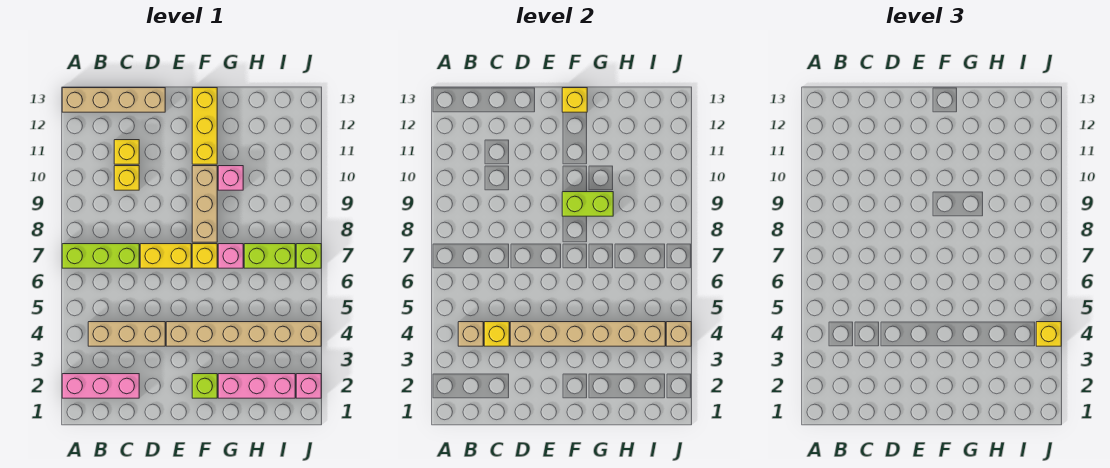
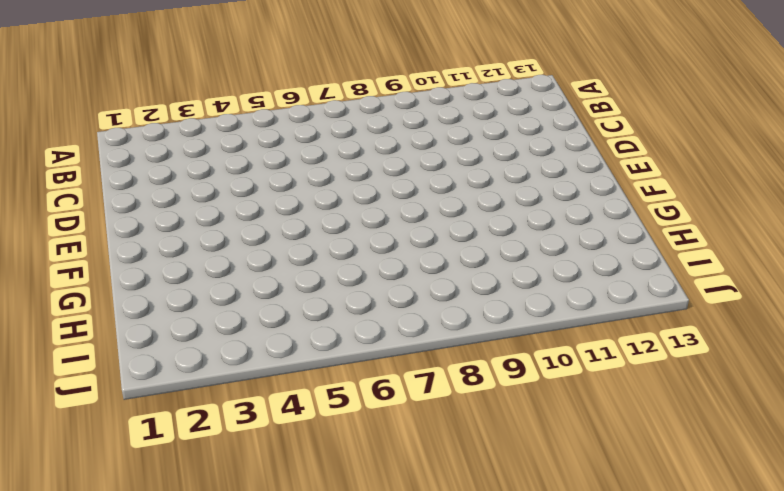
none -> pink 1x3 brick [62,374,139,398]
none -> lime 1x3 brick [62,244,139,268]
none -> tan 1x4 brick [62,88,165,112]

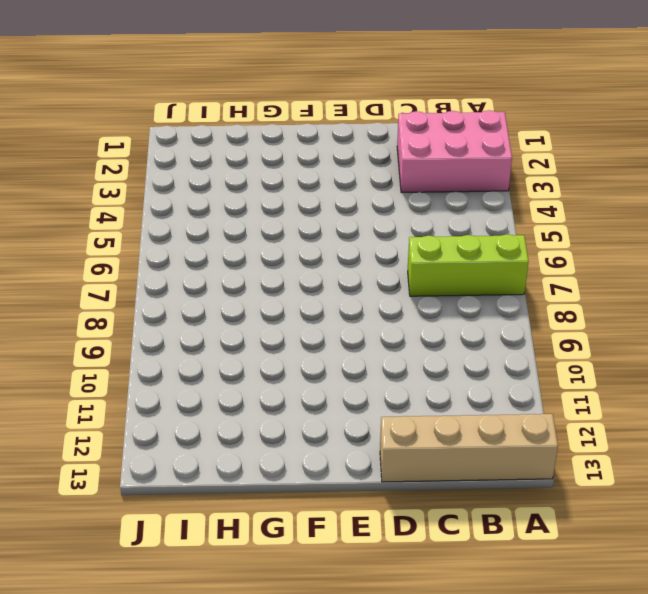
pink 2x3 brick [397,110,512,193] -> pink 1x3 brick [62,374,139,398]
none -> tan 1x3 brick [88,322,165,346]
none -> yellow 1x1 brick [114,166,139,190]
none -> yellow 1x1 brick [114,140,139,164]

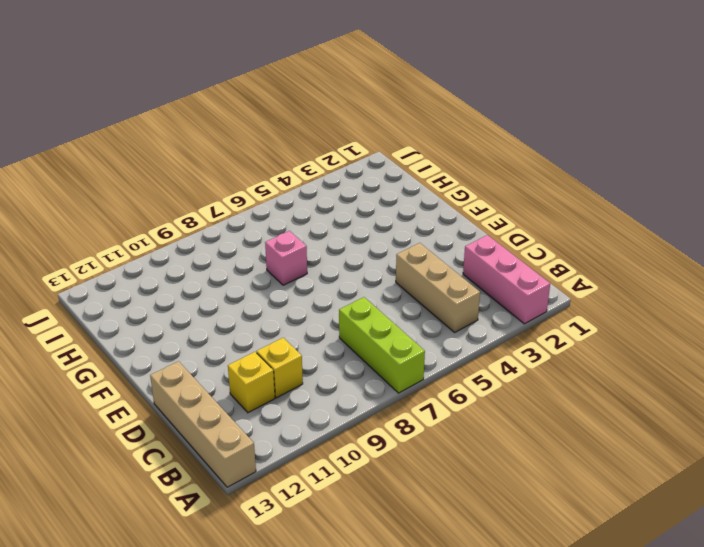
none -> yellow 1x2 brick [140,244,191,268]
none -> tan 1x6 brick [166,322,321,346]
none -> lime 1x1 brick [192,374,217,398]

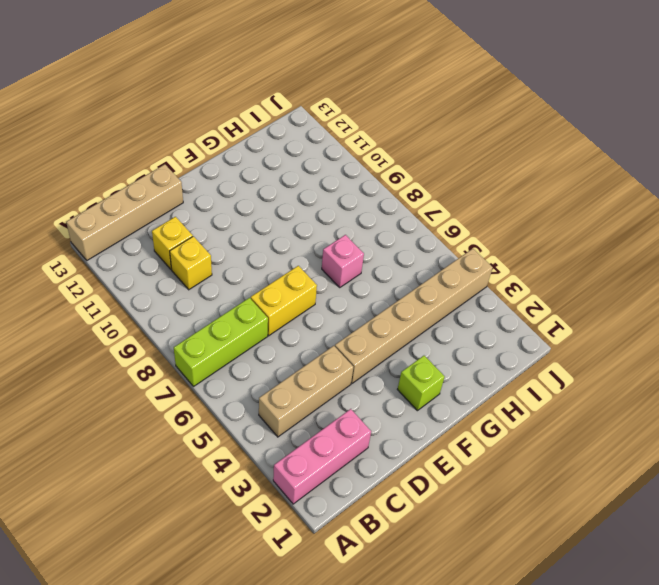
none -> yellow 1x1 brick [192,244,217,268]
none -> tan 1x3 brick [192,166,217,242]
none -> yellow 1x3 brick [192,88,217,164]

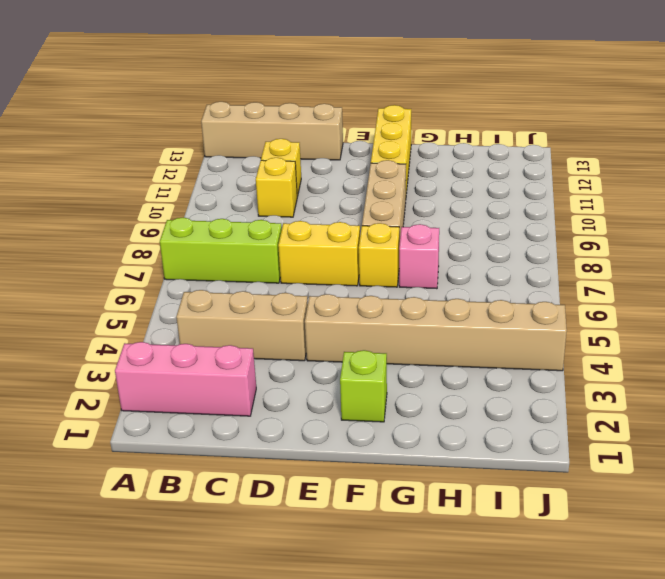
none -> pink 1x3 brick [218,374,295,398]
none -> pink 1x1 brick [218,166,243,190]
none -> lime 1x2 brick [244,244,295,268]

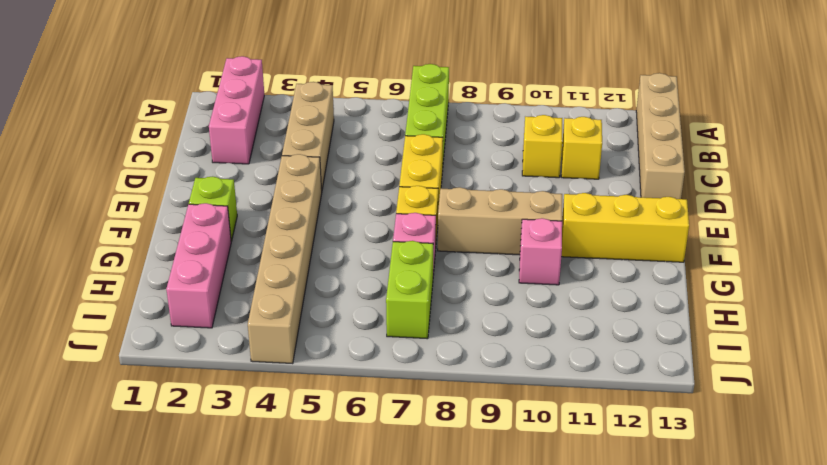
none -> pink 1x1 brick [296,374,321,398]
none -> lime 1x1 brick [296,244,321,268]
none -> tan 1x1 brick [458,322,483,346]

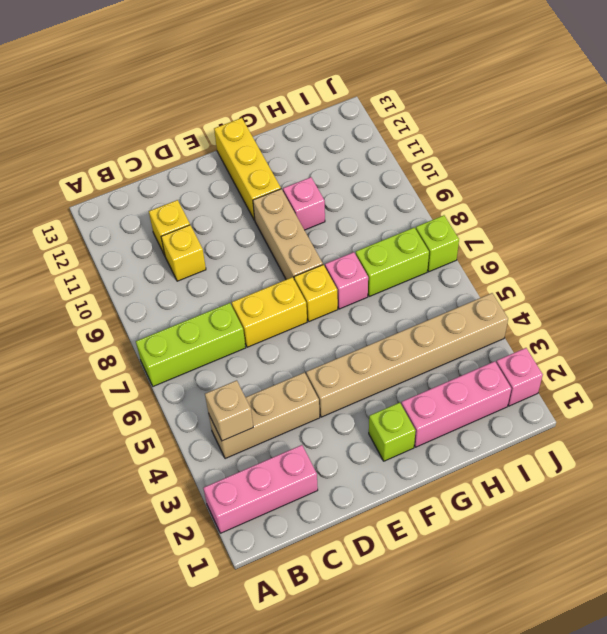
none -> tan 1x4 brick [62,88,165,112]
none -> yellow 1x1 brick [484,322,509,346]
none -> tan 1x6 brick [510,322,665,346]

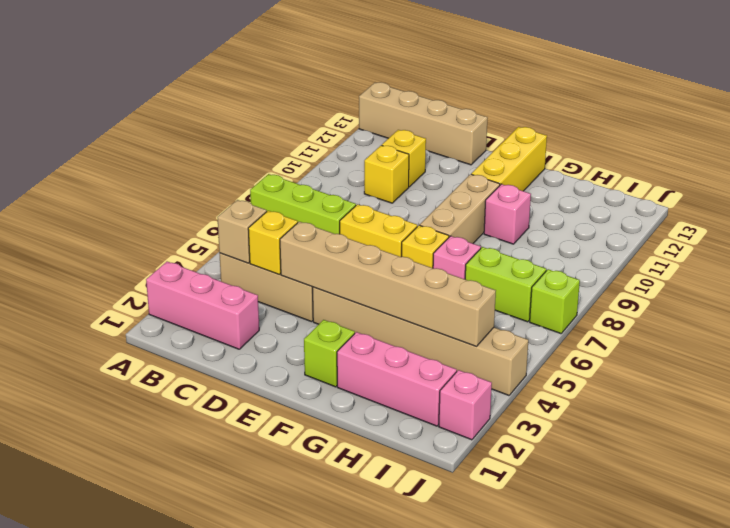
none -> lime 1x2 brick [562,192,613,216]
none -> yellow 1x1 brick [562,88,587,112]
none -> tan 1x1 brick [666,322,691,346]

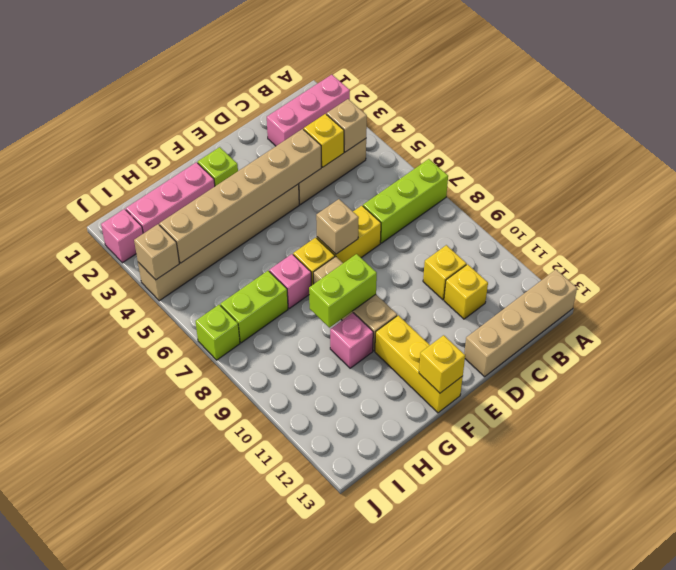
tan 1x1 brick [316,199,359,254] -> none
none -> yellow 1x1 brick [1036,322,1061,346]

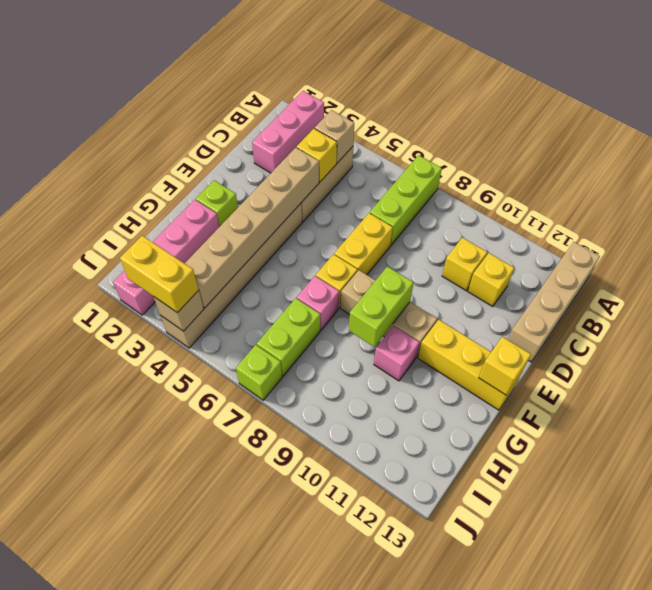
yellow 1x2 brick [120,236,199,313] -> yellow 1x1 brick [1036,322,1061,346]

